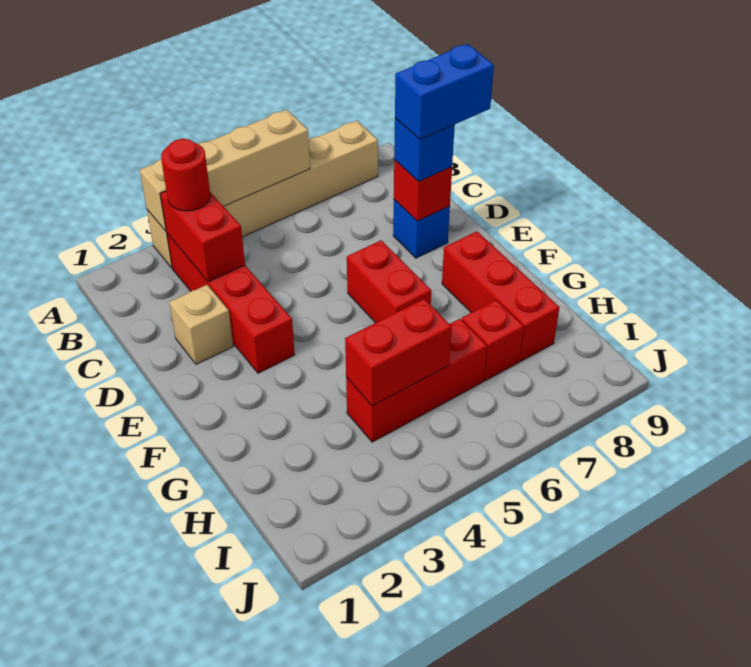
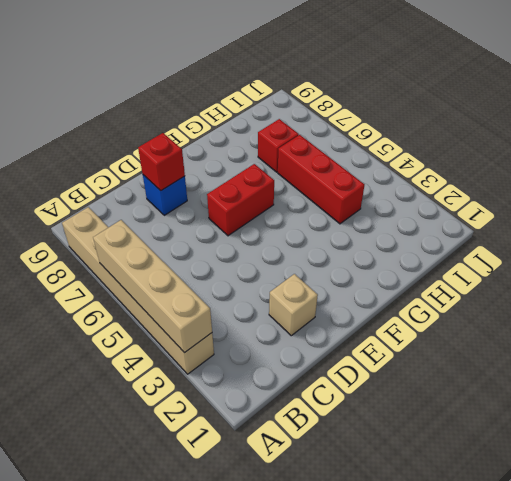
none -> red 1x4 brick [167,234,295,373]
none -> red 1x3 brick [442,231,559,361]
none -> red 1x2 brick [160,191,245,282]

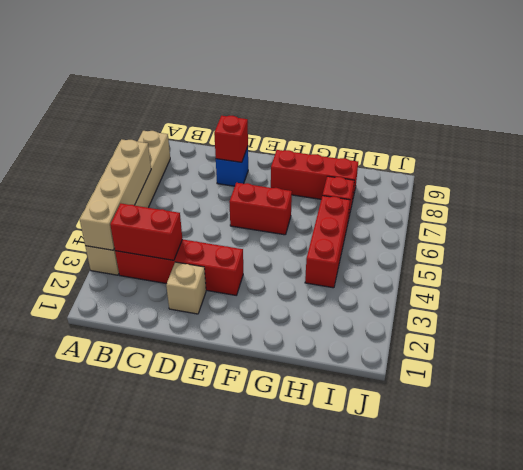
none -> red 1x2 brick [345,299,452,406]
none -> red 1x1 round brick [161,139,210,211]
none -> blue 1x1 brick [394,118,455,182]

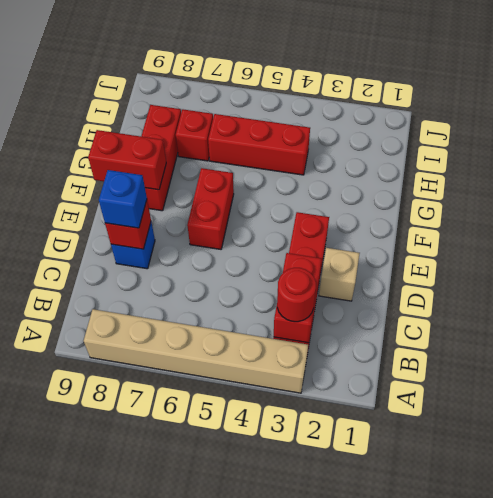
red 1x2 brick [88,130,166,190] -> red 1x2 brick moved to [345,299,452,406]
none -> tan 1x4 brick [140,110,310,231]
none -> blue 1x2 brick [395,44,494,139]

